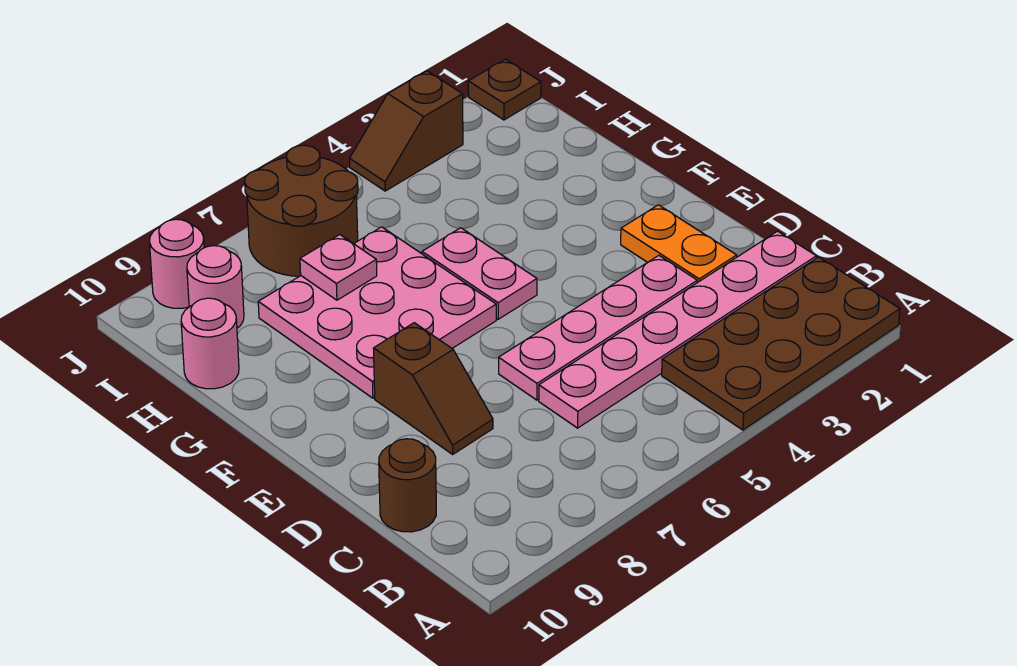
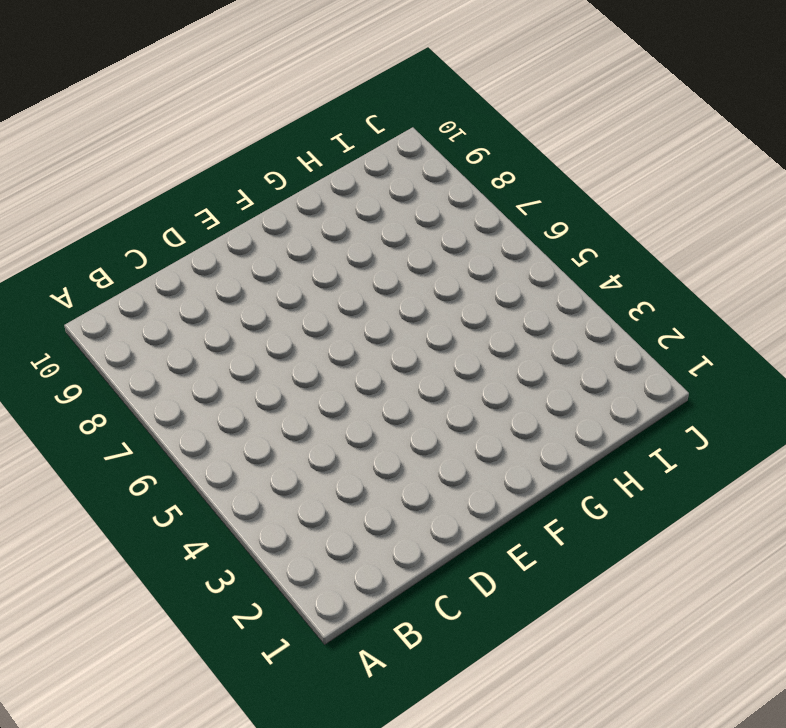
none -> brown 2x4 plate [662,257,900,430]
none -> pink 1x6 plate [539,231,816,428]
none -> brown 1x1 round brick [379,439,436,532]

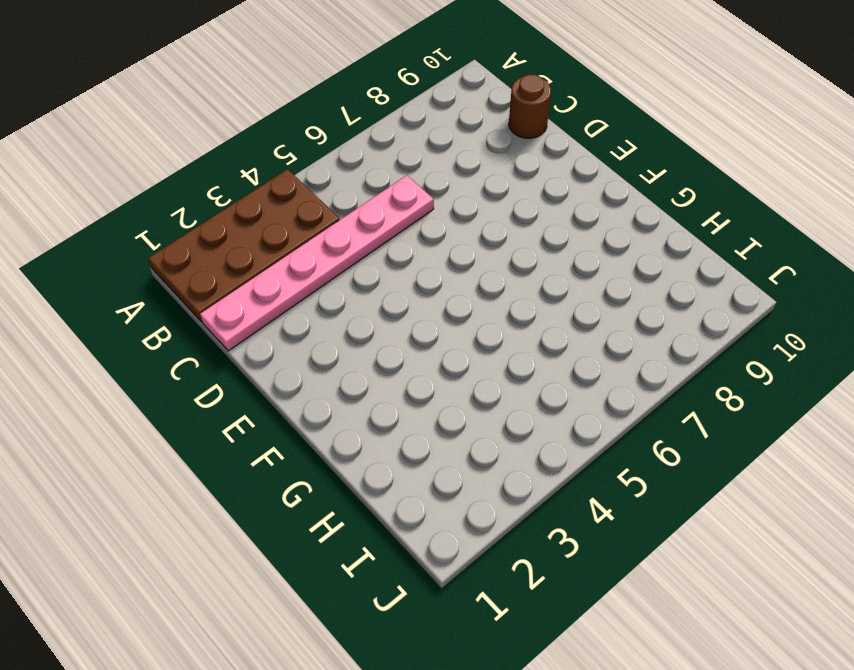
none -> orange 1x2 plate [621,205,737,283]
none -> pink 1x4 plate [499,256,697,400]
none -> brown 1x2 slope [373,323,493,454]

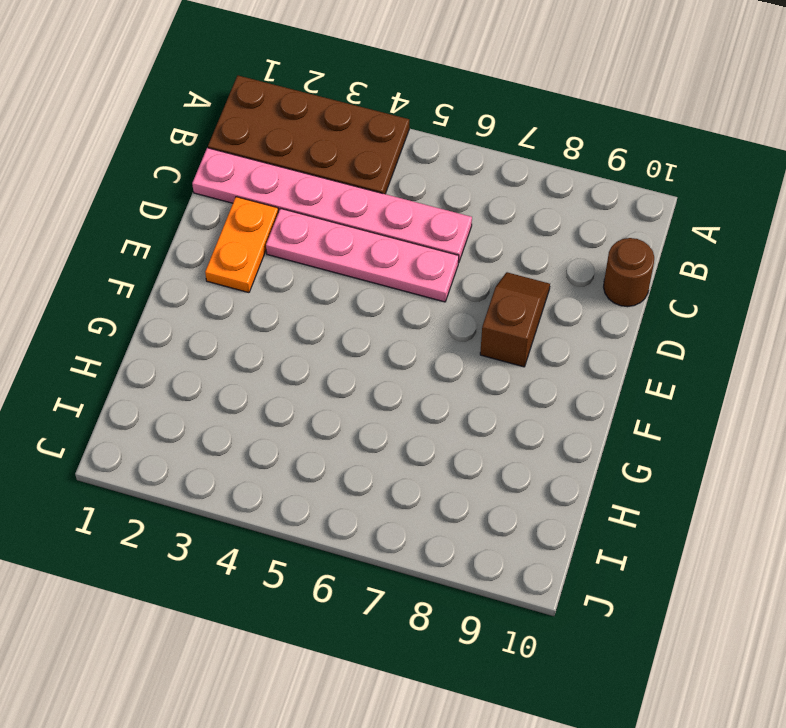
none -> pink 1x2 plate [422,228,537,319]
none -> pink 3x3 plate [258,227,496,398]
none -> pink 1x1 round brick [181,298,239,389]

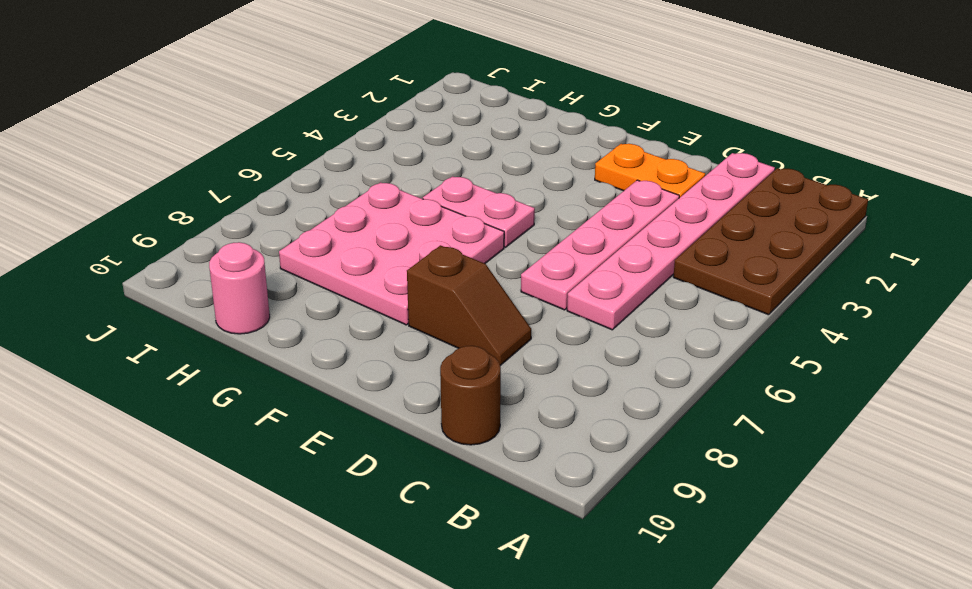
none -> brown 2x2 round brick [245,145,358,276]
none -> pink 1x1 round brick [187,246,244,328]
none -> brown 1x1 plate [468,59,541,120]

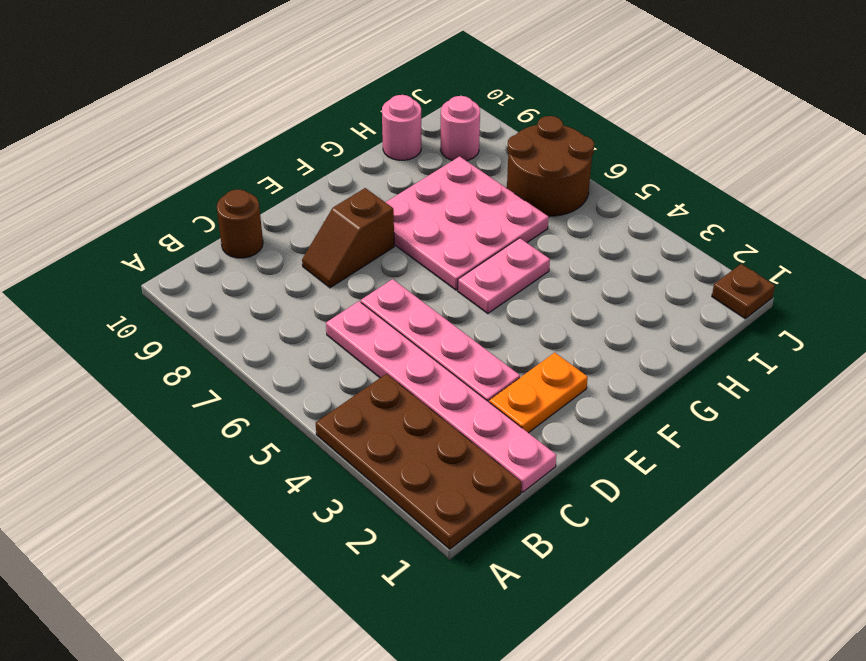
none -> brown 1x2 slope [350,71,463,191]
none -> pink 1x1 round brick [150,219,204,308]
none -> pink 1x1 plate [300,235,377,300]

